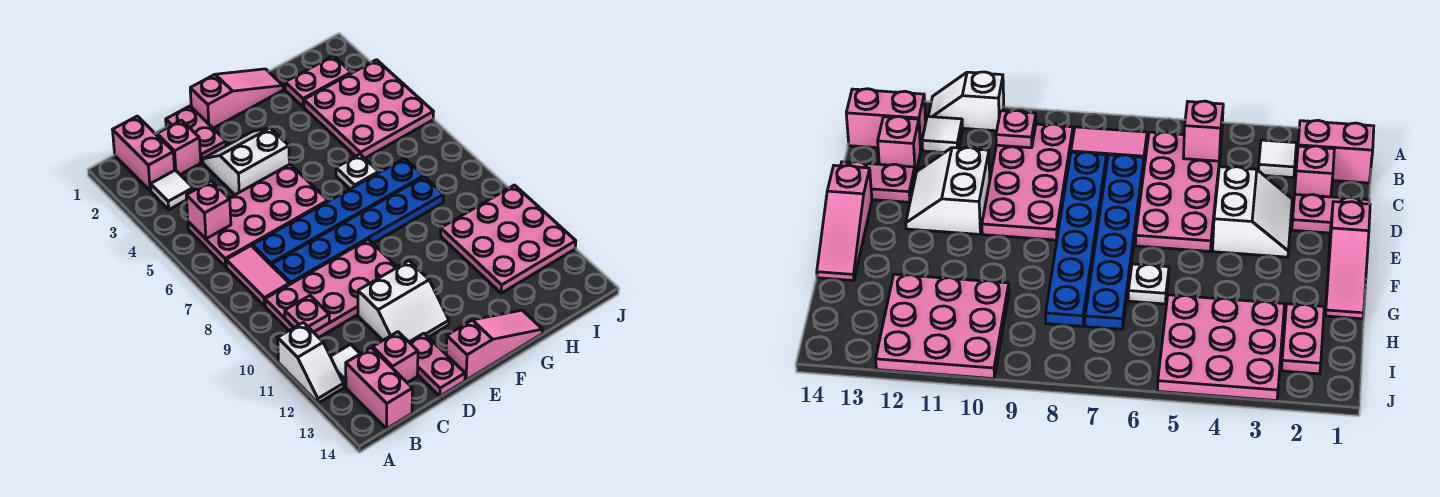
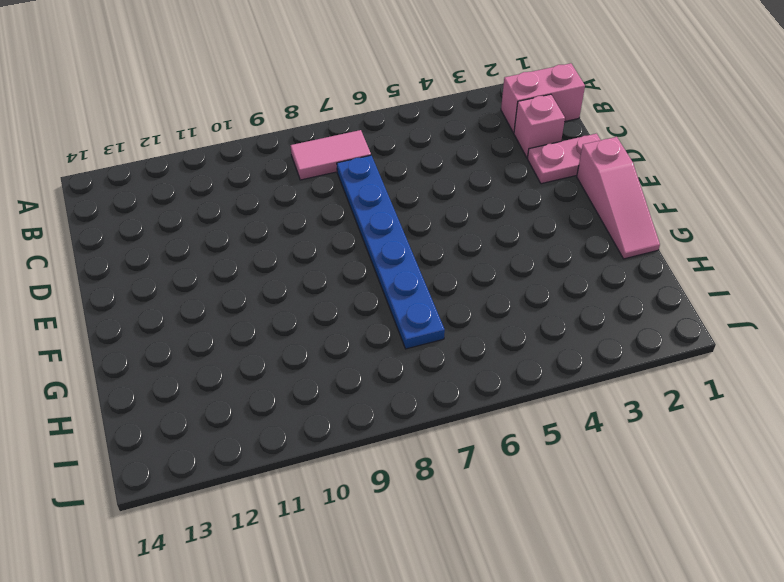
none -> white 1x2 slope [278,322,344,403]
none -> white 1x1 tile [151,170,193,210]
none -> pink 2x4 plate [188,164,328,267]

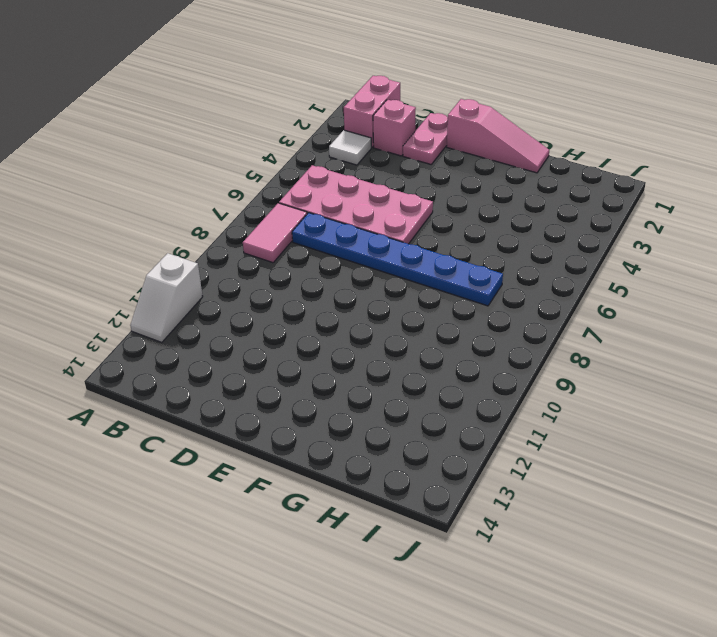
none -> pink 2x4 plate [265,239,397,337]
none -> white 1x1 tile [330,344,360,387]
none -> pink 1x2 brick [346,348,412,429]

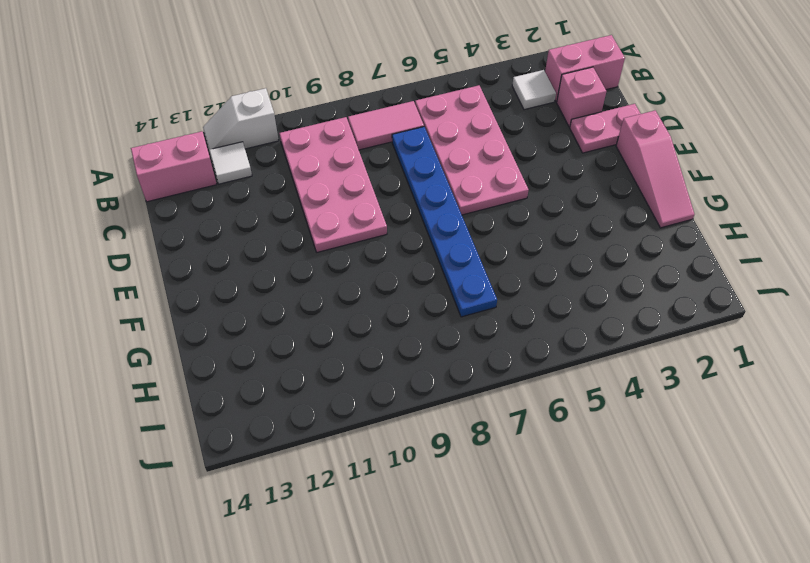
none -> blue 1x6 plate [272,177,444,285]
none -> pink 1x1 brick [373,332,418,383]
none -> white 2x2 slope [203,128,289,195]

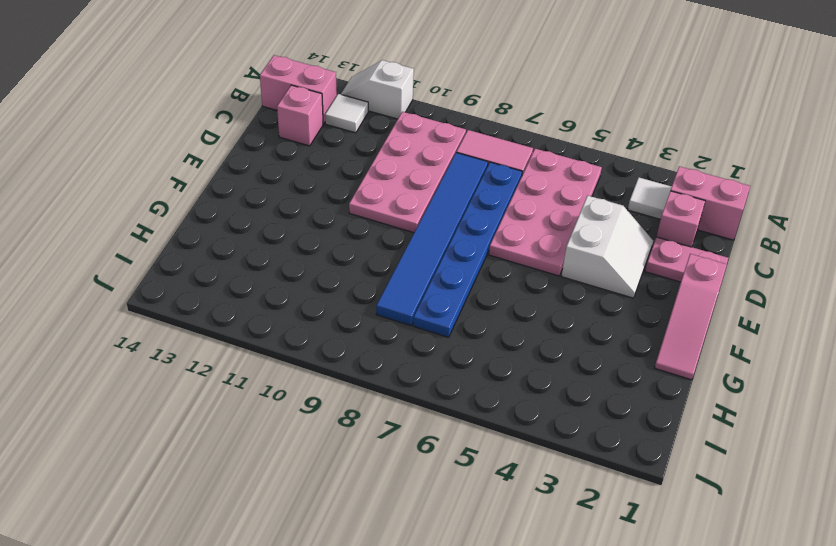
blue 1x6 tile [376,153,488,326] -> blue 1x6 plate [272,177,444,285]
none -> white 2x2 slope [358,261,449,342]
none -> pink 1x2 plate [409,333,465,396]
none -> pink 1x3 slope [446,310,543,380]

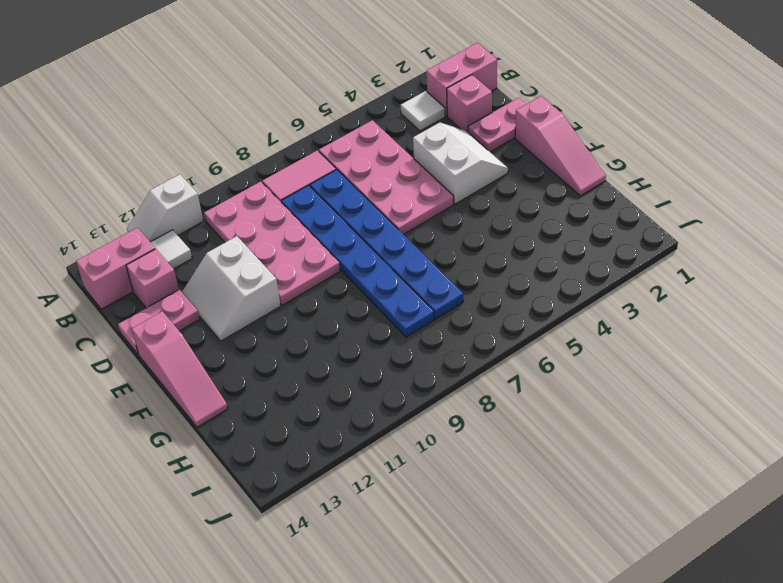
none -> white 1x1 plate [336,154,379,189]
none -> pink 1x2 plate [285,56,351,107]
none -> pink 3x3 plate [304,60,433,158]

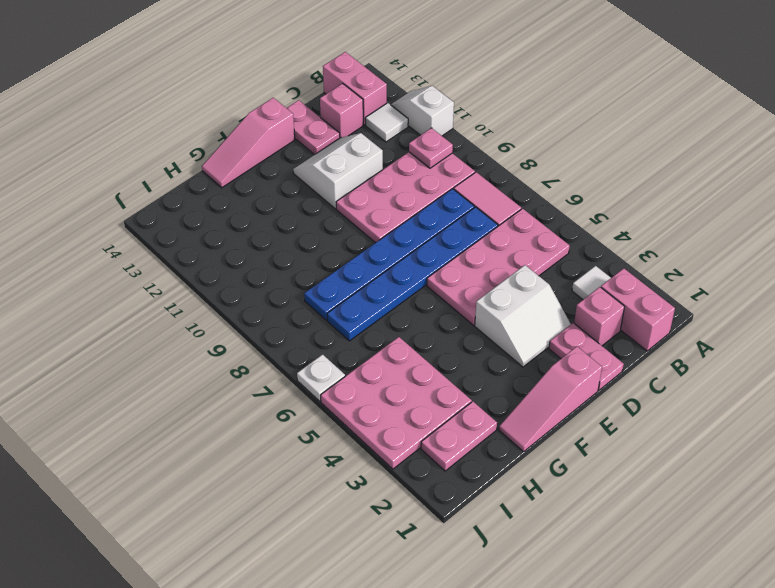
white 1x1 plate [297,355,345,401] -> white 1x1 plate moved to [336,154,379,189]
none -> pink 3x3 plate [441,185,576,293]
none -> pink 1x1 brick [186,181,231,239]

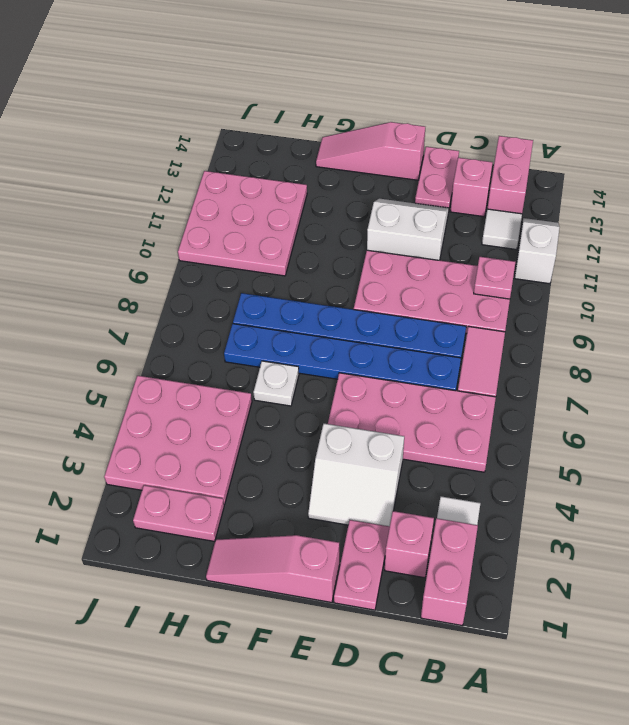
none -> pink 1x1 brick [186,181,231,239]

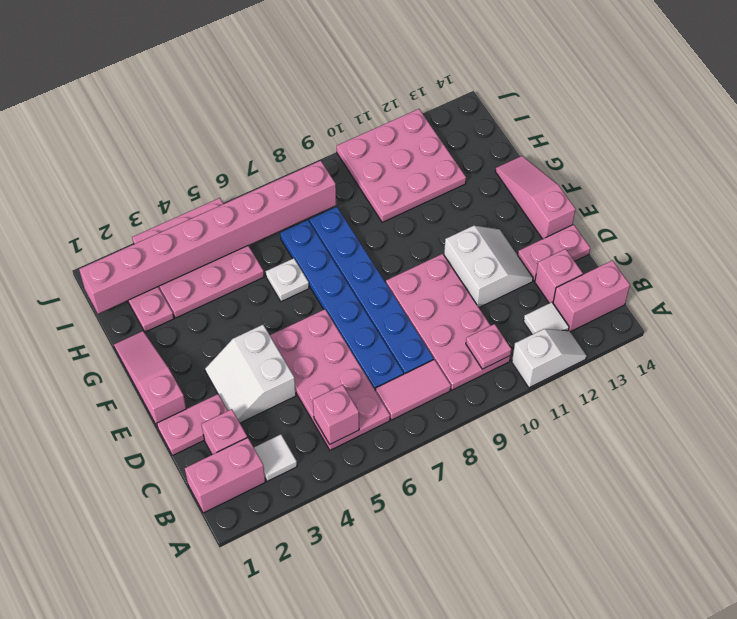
pink 1x8 brick [79,161,336,314] -> none

